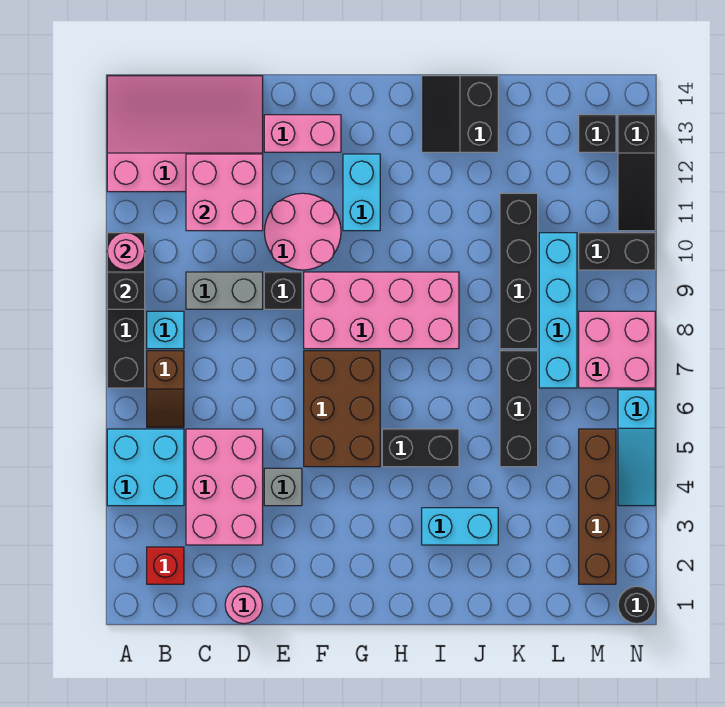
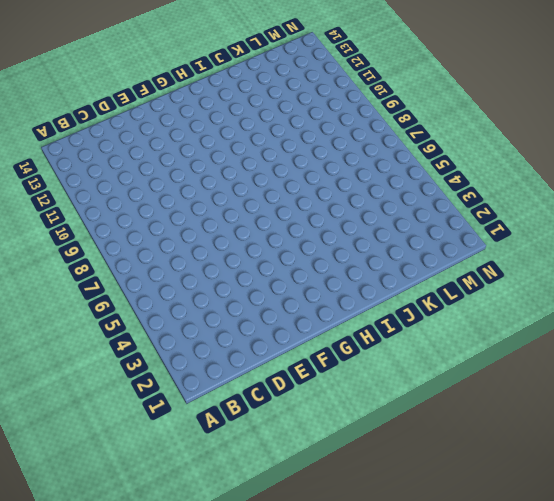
none -> cyan 2x2 brick [107,429,184,506]
none -> black 1x4 brick [107,233,145,388]
none -> pink 3x4 slope [107,76,263,192]
none -> red 1x1 brick [147,547,184,584]

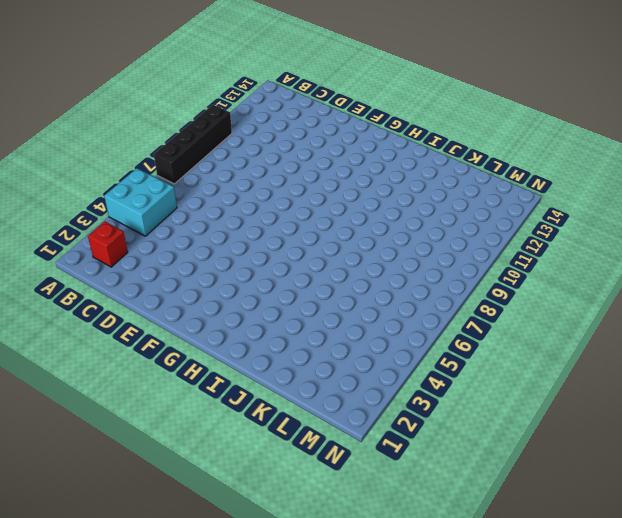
none -> pink 3x4 slope [107,76,263,192]
none -> brown 1x2 slope [147,351,184,427]
none -> cyan 1x1 brick [147,311,184,349]
none -> pink 2x3 brick [186,429,263,545]

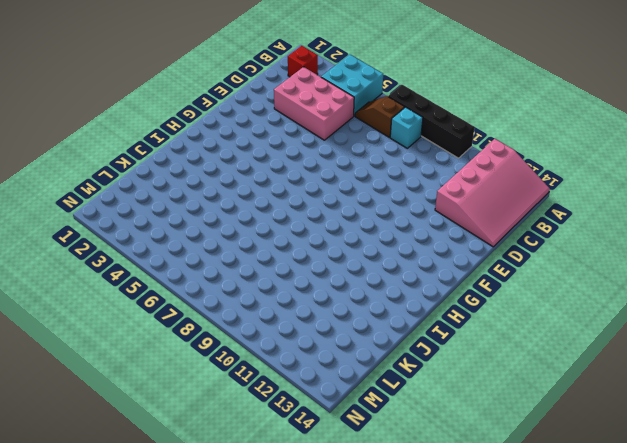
none -> grey 1x2 brick [186,272,263,309]
none -> pink 1x1 round brick [225,586,262,624]
none -> grey 1x1 brick [264,468,302,506]
none -> black 1x1 brick [264,272,302,309]

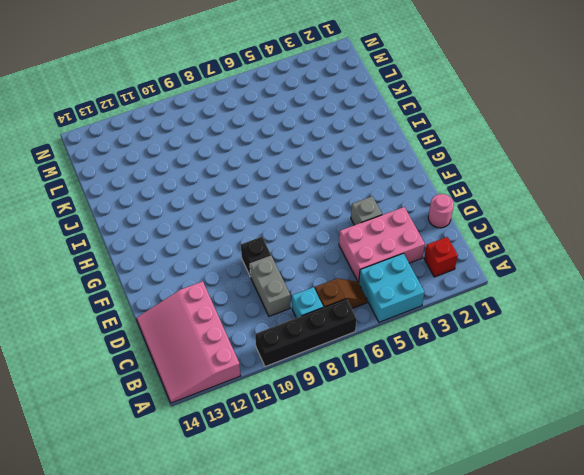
none -> pink 2x2 round brick [264,193,341,270]
none -> pink 1x2 brick [264,115,341,152]
none -> brown 2x3 brick [304,351,380,467]
none -> pink 2x4 brick [304,272,459,349]

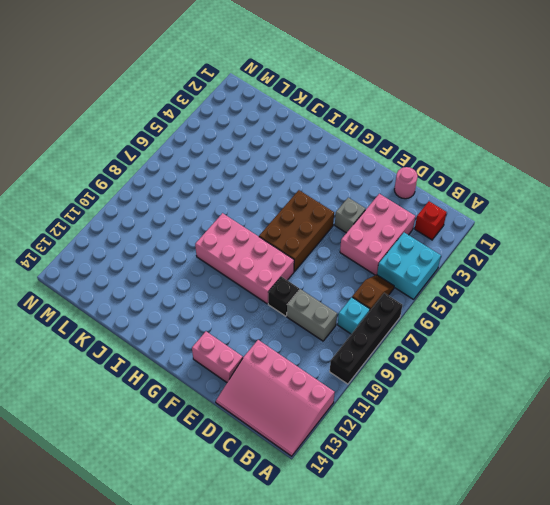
none -> pink 2x2 round brick [264,193,341,270]
none -> cyan 1x2 brick [343,154,380,231]
none -> black 1x2 brick [382,429,459,467]
none -> cyan 1x2 brick [422,508,498,545]

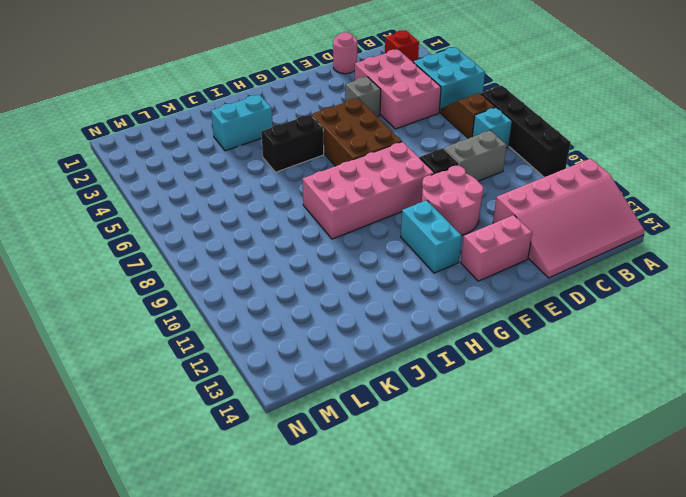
none -> black 2x2 slope [422,76,498,152]
none -> black 1x3 brick [500,351,538,467]
none -> black 1x4 brick [500,193,538,349]
none -> cyan 1x4 brick [539,233,577,388]

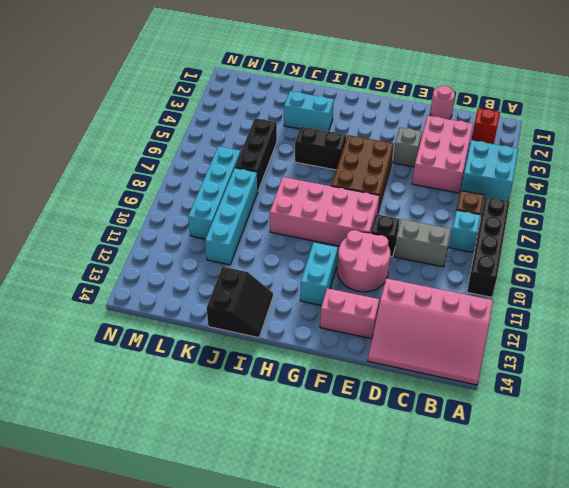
cyan 1x4 brick [205,168,258,265] -> black 1x4 brick [500,193,538,349]
none -> brown 1x4 brick [579,429,616,584]
none -> pink 2x2 brick [579,311,655,388]
none -> black 1x2 brick [579,233,655,270]
none -> black 1x1 brick [579,115,616,152]

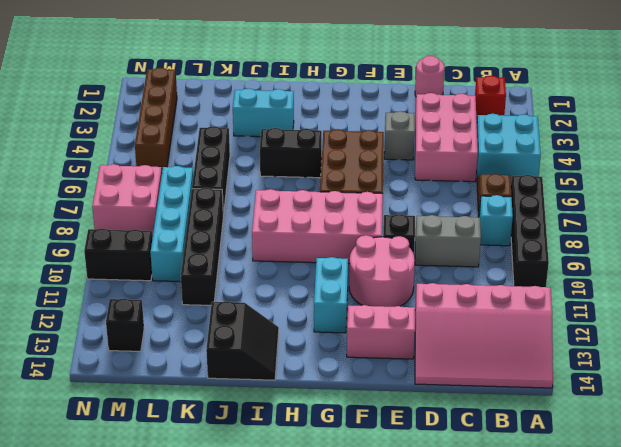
none -> black 1x1 round brick [618,586,655,624]
none -> cyan 1x3 slope [618,390,655,506]
none -> black 1x3 slope [618,115,655,231]
none -> black 1x1 brick [107,272,145,309]

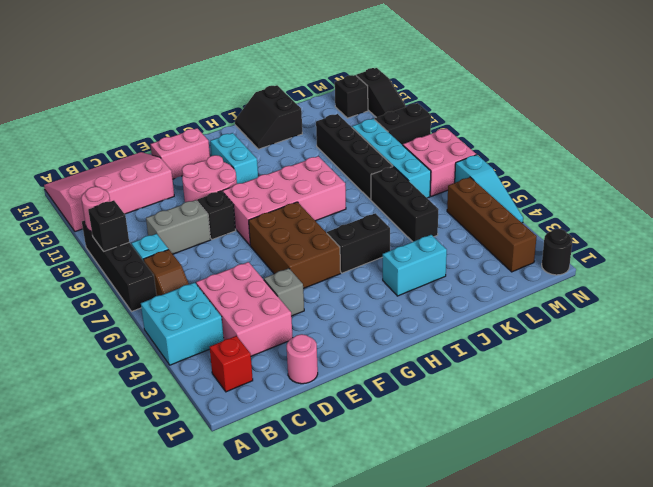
none -> pink 2x2 brick [186,154,263,231]

